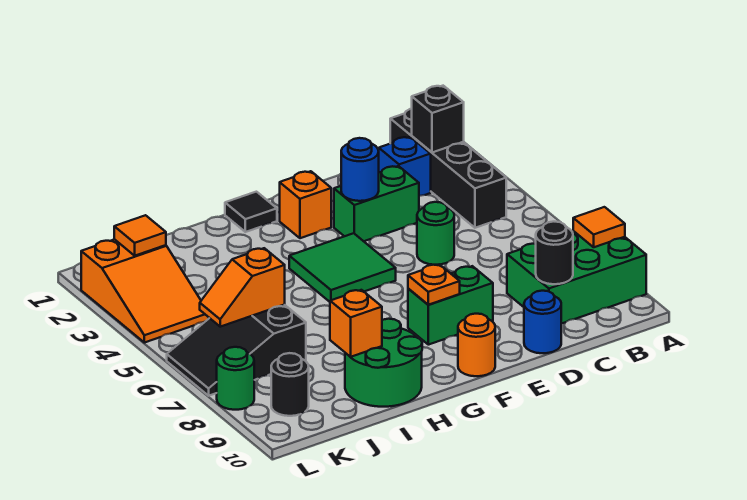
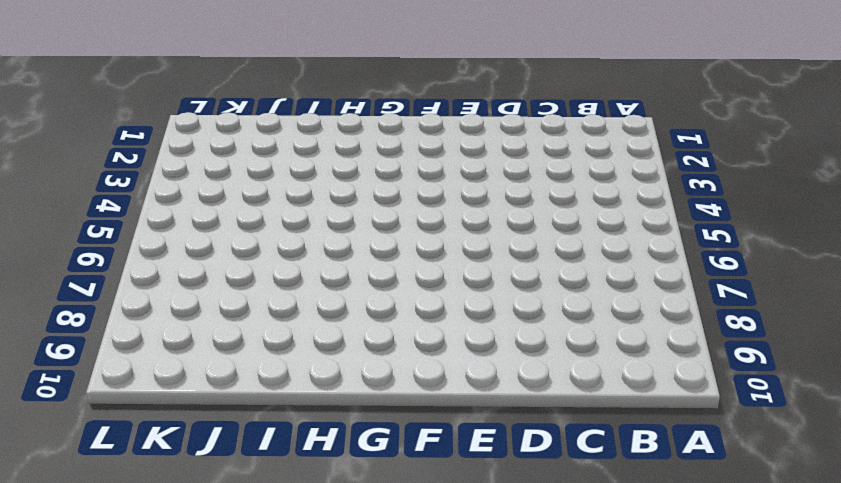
none -> green 2x3 brick [507,231,646,324]
none -> black 1x4 brick [390,109,506,228]
none -> blue 1x1 brick [379,137,431,196]

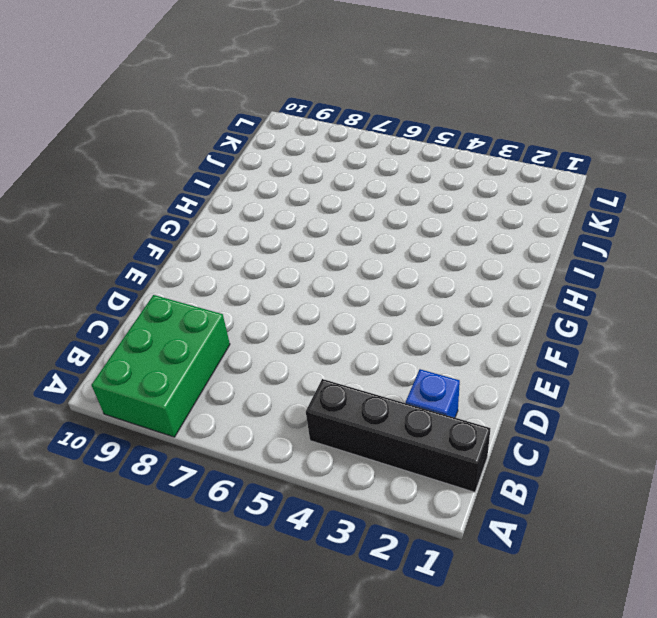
none -> green 1x2 brick [334,166,419,241]
none -> green 1x1 round brick [417,202,454,265]
none -> blue 1x1 round brick [524,291,561,353]

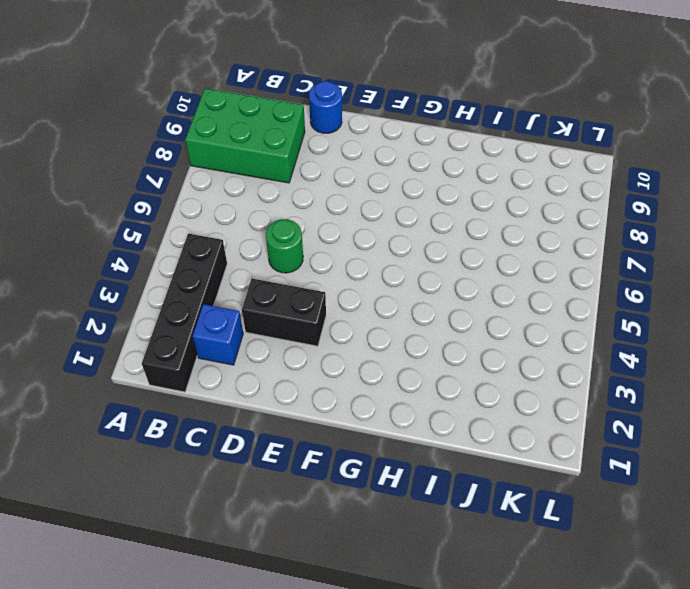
black 1x2 brick [242,278,326,346] -> green 1x2 brick [334,166,419,241]
none -> green 1x2 brick [408,266,493,345]
none -> orange 1x1 brick [280,171,331,238]
none -> green 2x2 tile [289,233,396,302]

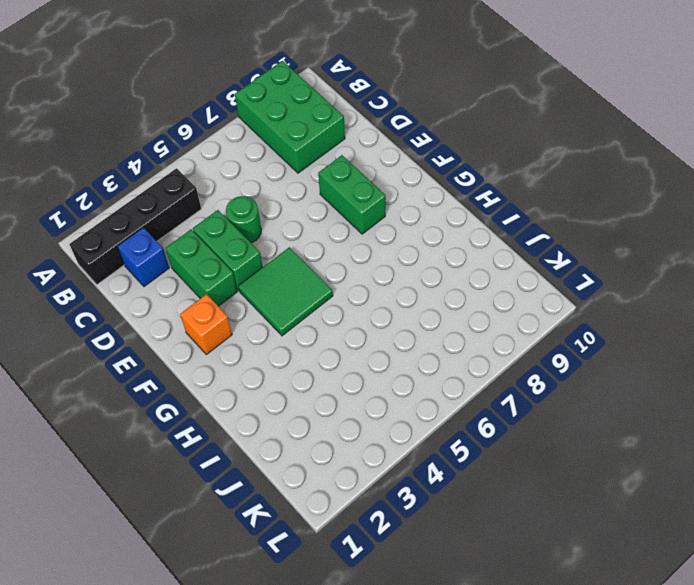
green 1x2 brick [193,210,262,291] -> none
none -> blue 1x1 round brick [524,291,561,353]
none -> orange 1x1 round brick [458,314,495,376]
none -> black 1x1 tile [225,192,277,232]

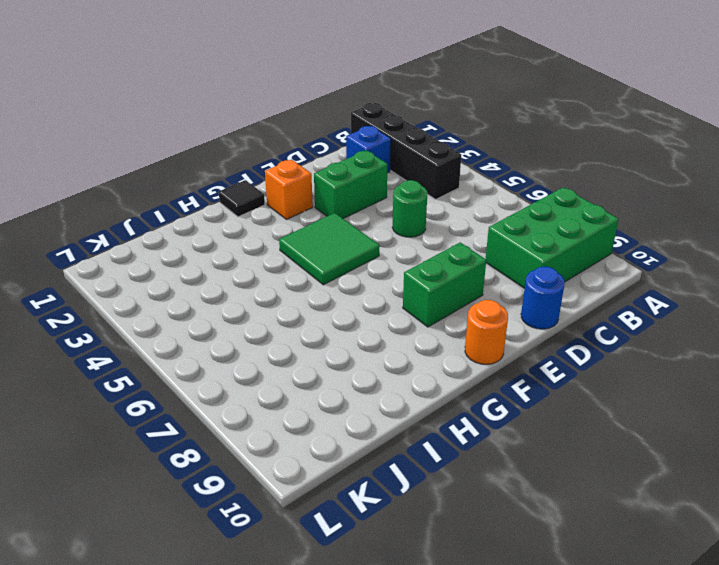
none -> green 2x2 round brick [345,319,422,407]
none -> black 2x3 slope [167,305,306,396]
none -> orange 2x3 slope [81,239,209,343]

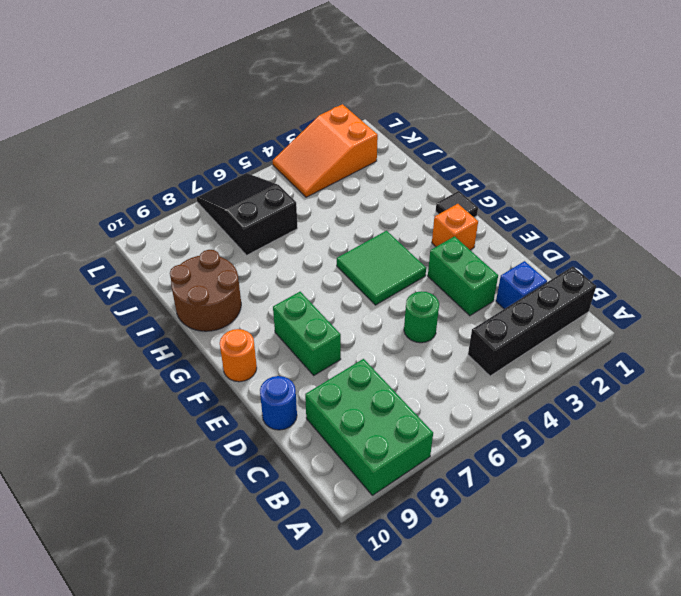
brown 2x2 round brick [170,250,241,331] -> green 2x2 round brick [345,319,422,407]
none -> black 1x1 round brick [271,353,309,416]
none -> green 1x1 round brick [217,347,254,410]
none -> orange 1x1 tile [573,207,625,247]

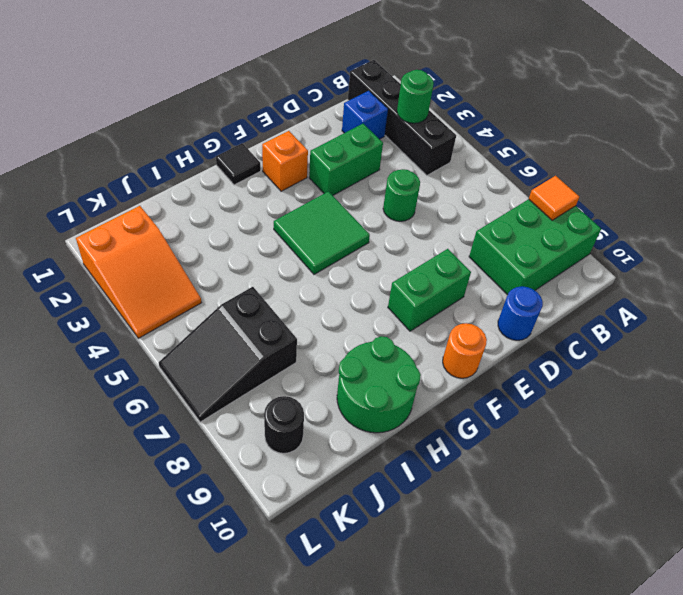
green 1x1 round brick [397,70,434,123] -> green 1x1 round brick moved to [217,347,254,410]
none -> black 1x1 brick [412,86,464,153]
none -> black 1x1 round brick [536,222,573,284]
none -> blue 1x1 round brick [341,138,379,201]

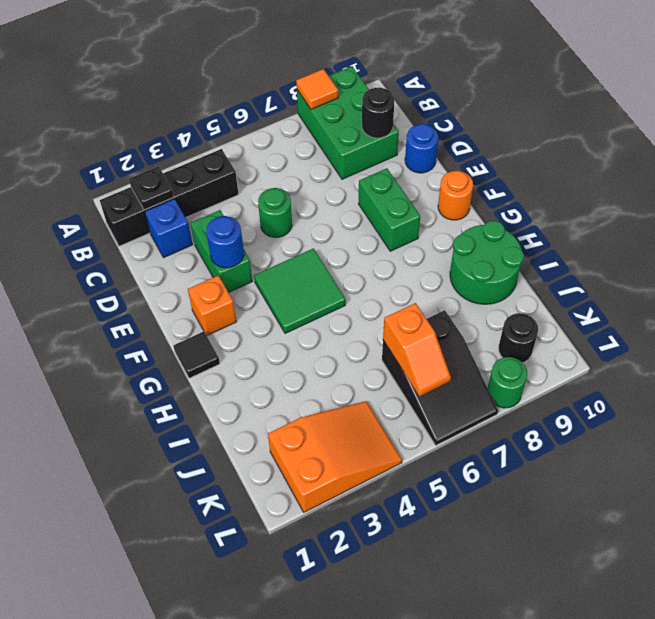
black 1x1 plate [129,166,174,210] -> black 1x1 brick [412,86,464,153]
none -> orange 1x1 plate [408,264,460,305]
none -> orange 1x1 brick [330,290,382,357]
none -> orange 1x1 tile [114,215,166,256]

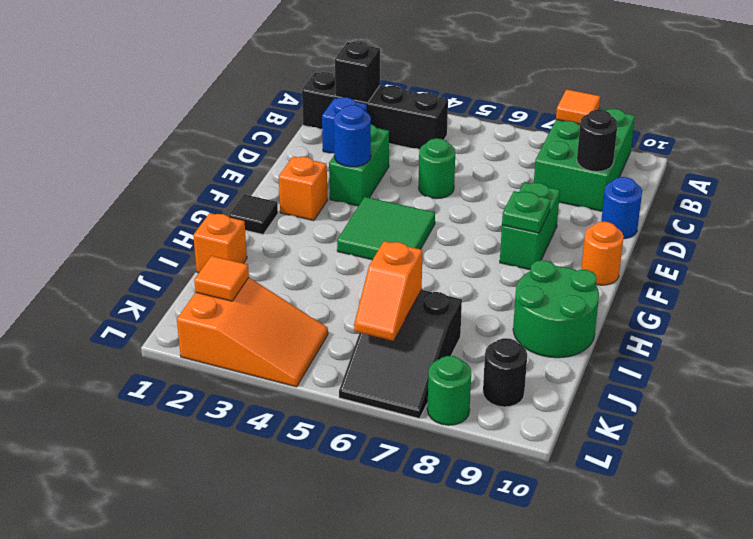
green 1x1 plate [502,191,550,233] -> orange 1x1 plate [408,264,460,305]
orange 1x1 brick [193,213,247,273] -> orange 1x1 brick moved to [330,290,382,357]

